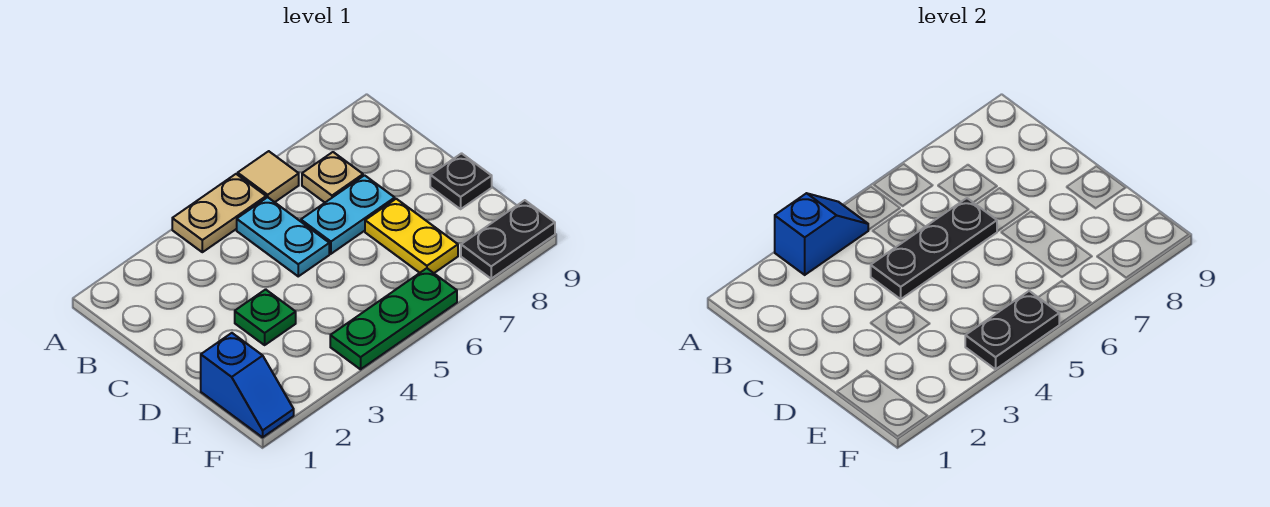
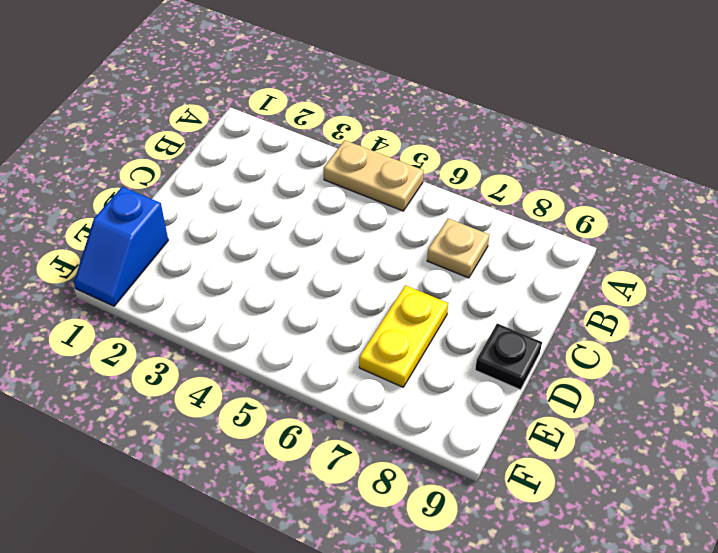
none -> tan 1x1 tile [238,151,299,202]
none -> cyan 1x2 plate [237,197,329,276]
none -> cyan 1x2 plate [301,175,395,254]

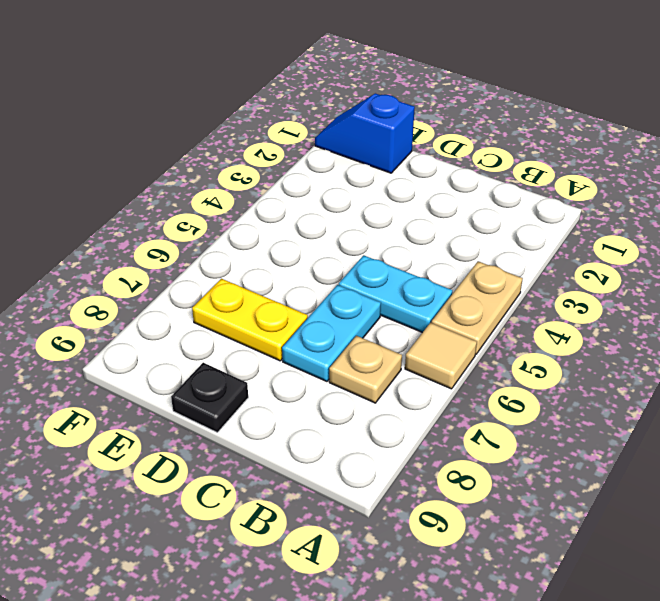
none -> green 1x1 plate [235,289,296,345]
none -> green 1x3 plate [330,268,457,369]
none -> black 1x2 plate [461,200,555,279]

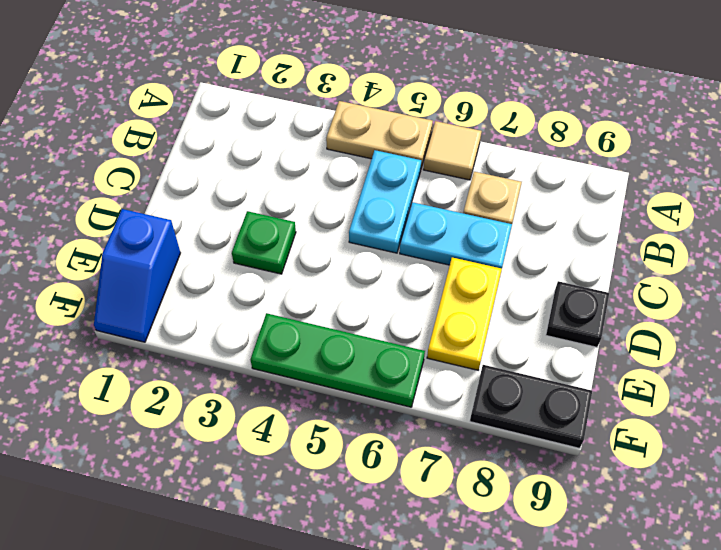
none -> blue 1x2 slope [775,193,868,275]
none -> black 1x3 plate [871,198,997,299]
none -> black 1x2 plate [965,291,1059,369]

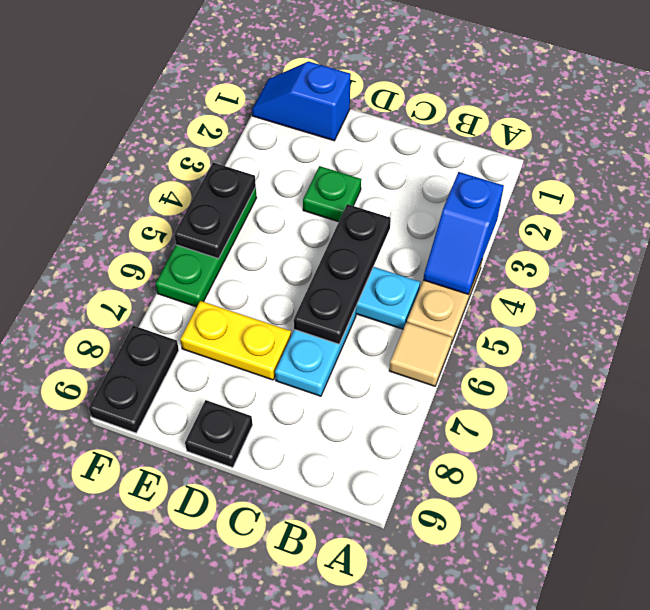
none -> tan 1x1 plate [302,152,363,202]

